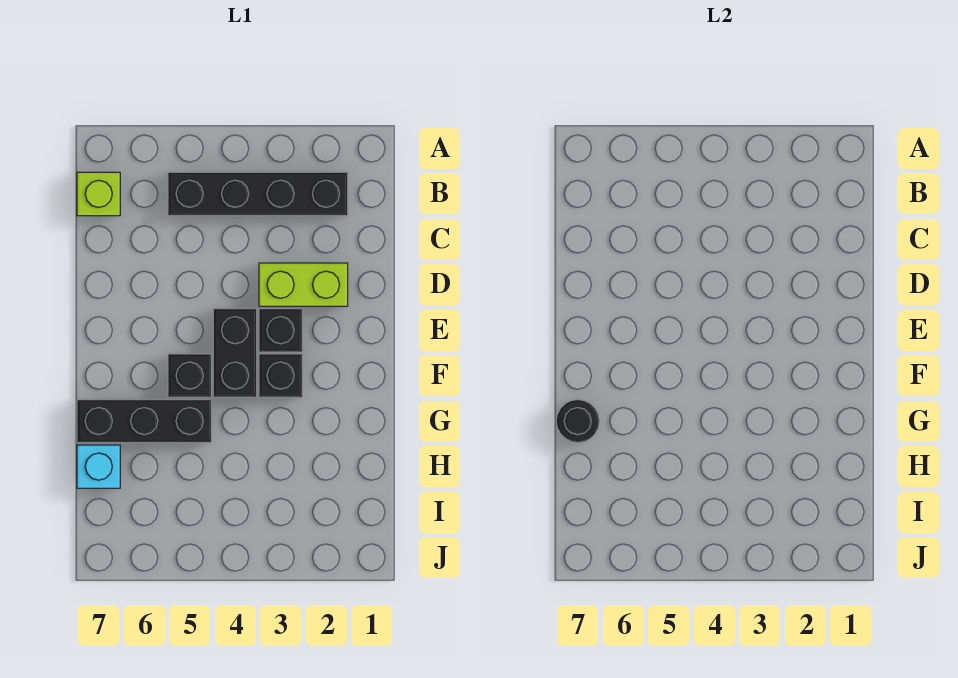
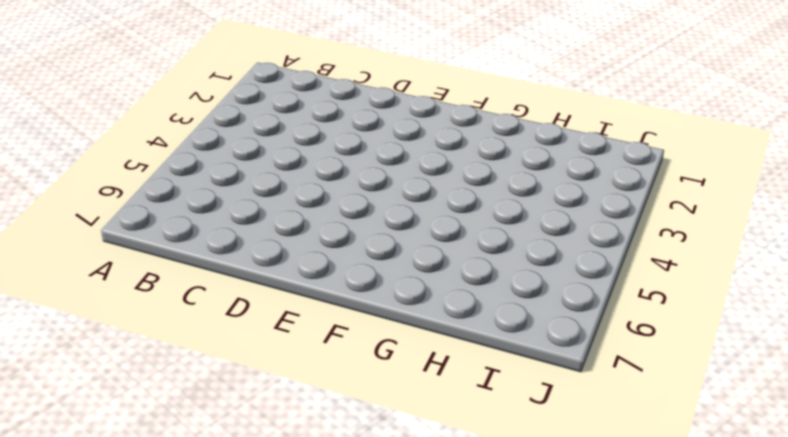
none -> black 1x4 brick [168,172,348,216]
none -> lime 1x1 brick [77,172,120,216]

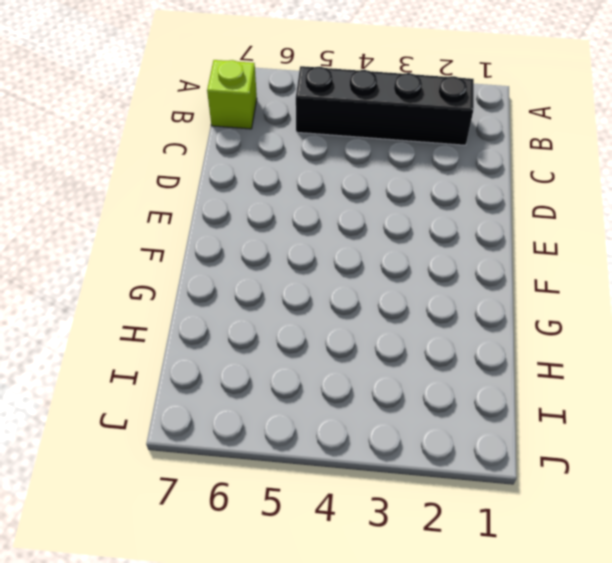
none -> lime 1x2 brick [259,263,348,306]
none -> black 1x1 brick [259,309,302,352]

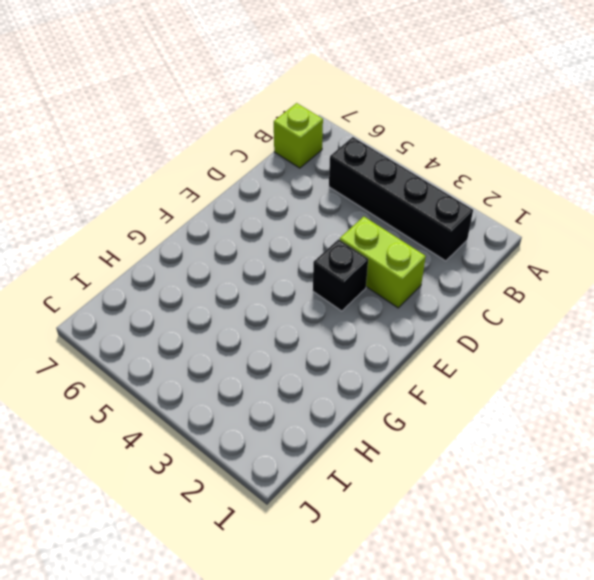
none -> black 1x2 brick [213,309,257,397]
none -> black 1x1 brick [259,354,302,397]

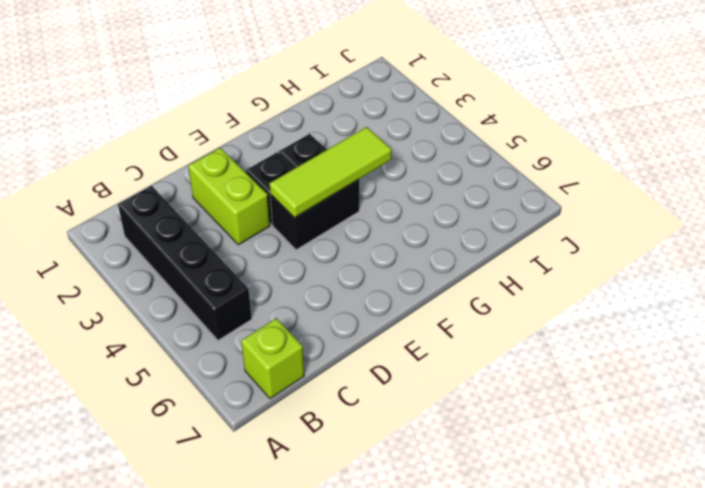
lime 1x3 tile [270,127,392,218] -> none
none -> black 1x1 brick [168,354,211,397]
none -> black 1x3 brick [77,400,211,443]

